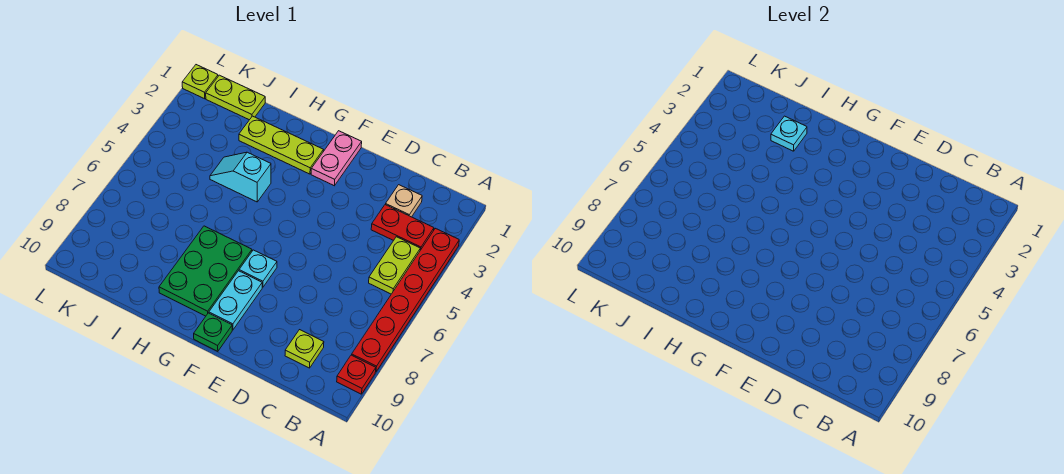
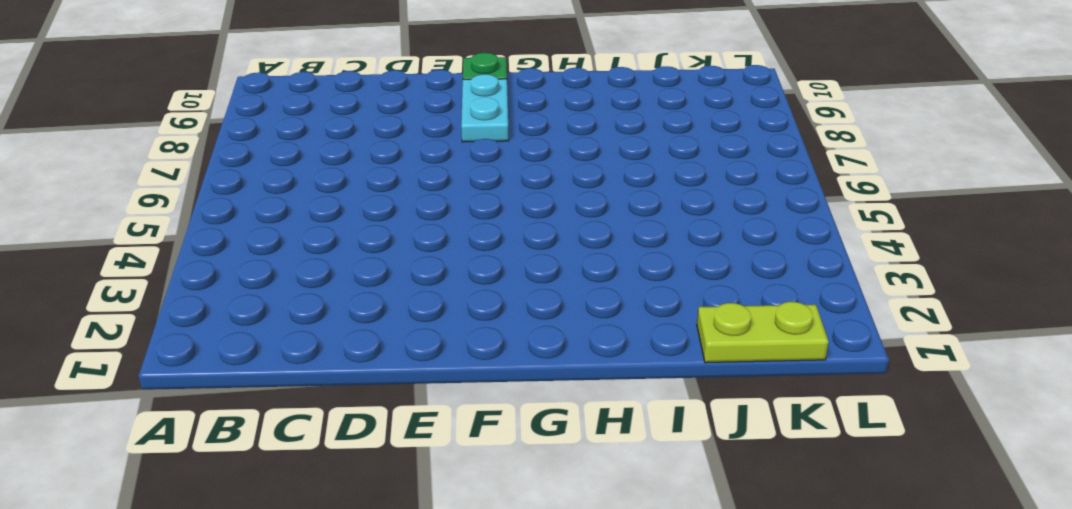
none -> red 1x6 plate [352,228,459,372]
none -> red 1x1 plate [337,355,376,394]
none -> red 1x2 plate [371,205,434,250]

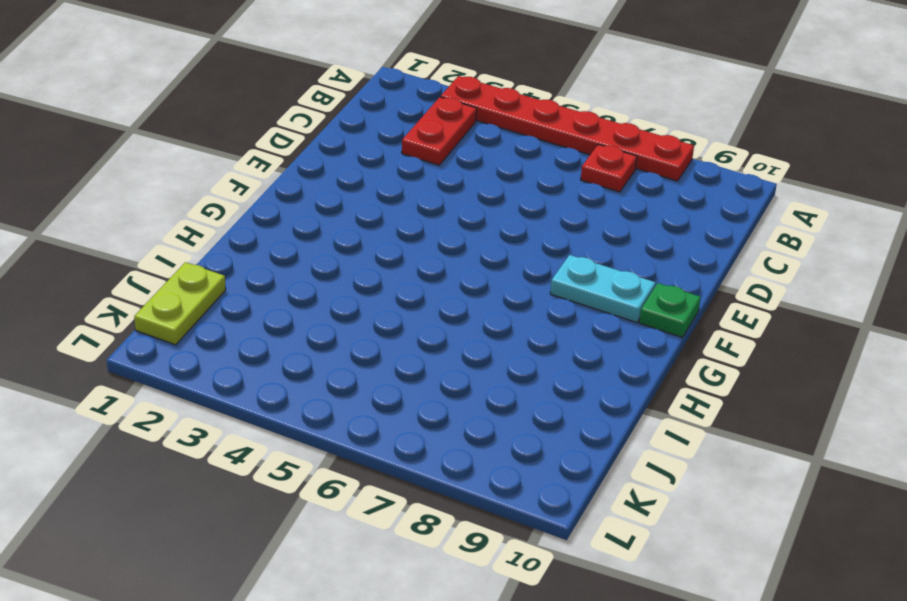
red 1x1 plate [581,144,637,192] -> red 1x1 plate moved to [337,355,376,394]
none -> lime 1x2 plate [369,237,420,294]
none -> tan 1x1 plate [385,185,422,217]
none -> lime 1x1 plate [285,330,324,368]

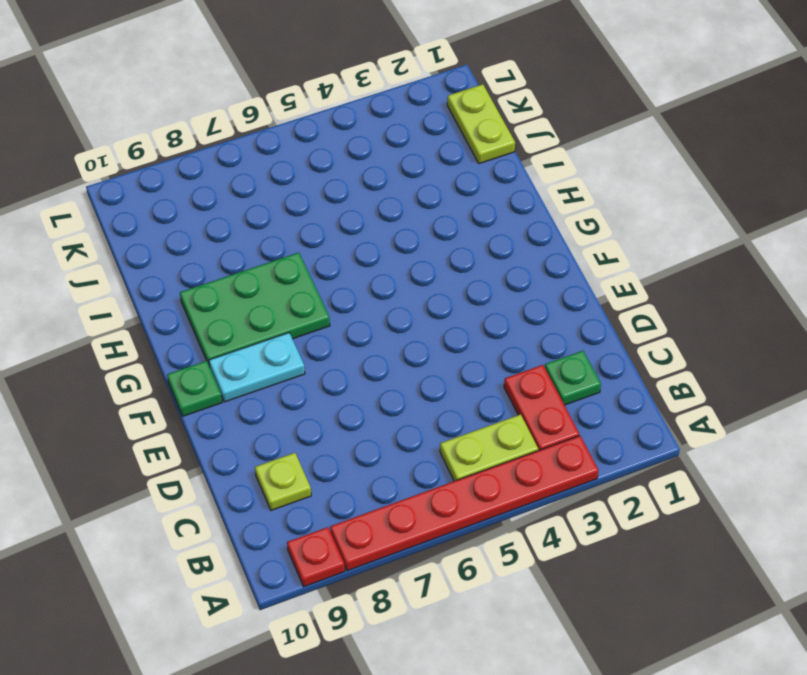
green 1x1 plate [545,351,601,405] -> tan 1x1 plate [385,185,422,217]
none -> pink 1x2 plate [311,131,362,186]
none -> cyan 1x1 plate [239,250,277,287]
none -> lime 1x3 plate [239,116,323,174]

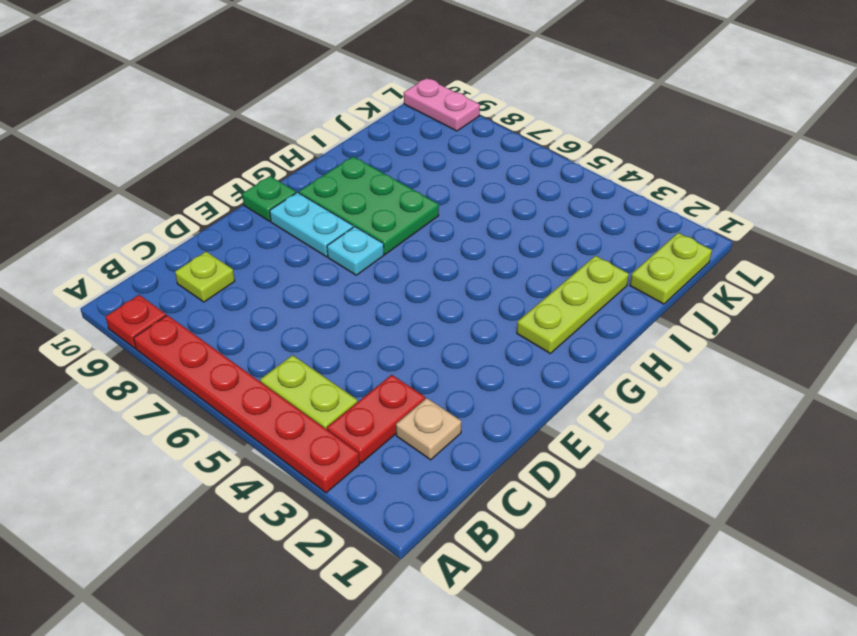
pink 1x2 plate [404,78,480,131] -> pink 1x2 plate moved to [311,131,362,186]
none -> cyan 1x2 slope [210,152,271,202]
none -> lime 1x1 plate [182,65,218,99]
none -> cyan 1x1 plate [771,116,807,151]

